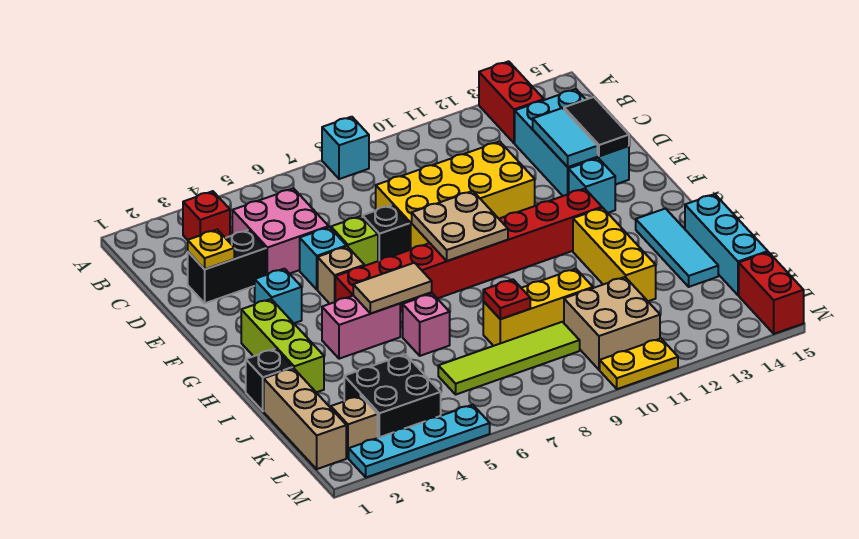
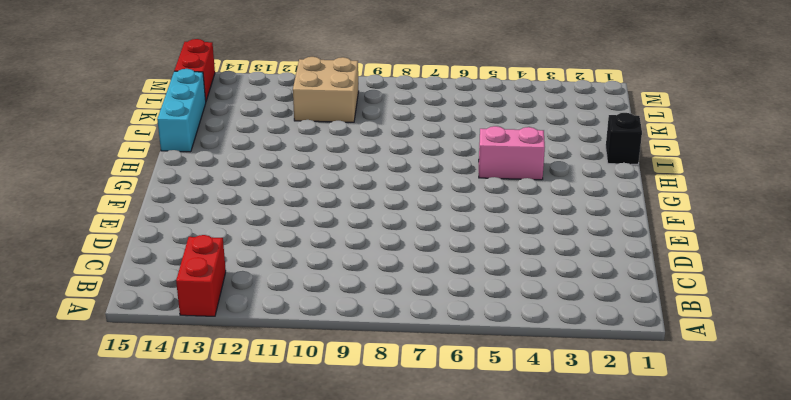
none -> cyan 1x1 brick [322,117,369,179]
none -> red 1x1 brick [183,191,230,240]
none -> pink 2x2 brick [232,188,329,275]
none -> cyan 2x3 brick [515,89,629,196]

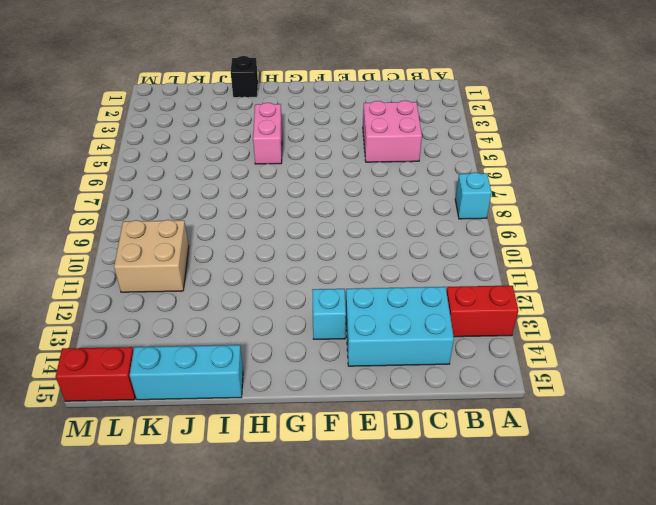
none -> red 1x1 brick [183,191,230,240]
none -> black 1x2 brick [188,230,266,303]
none -> yellow 2x4 brick [376,142,535,250]
none -> cyan 1x1 brick [300,227,347,289]

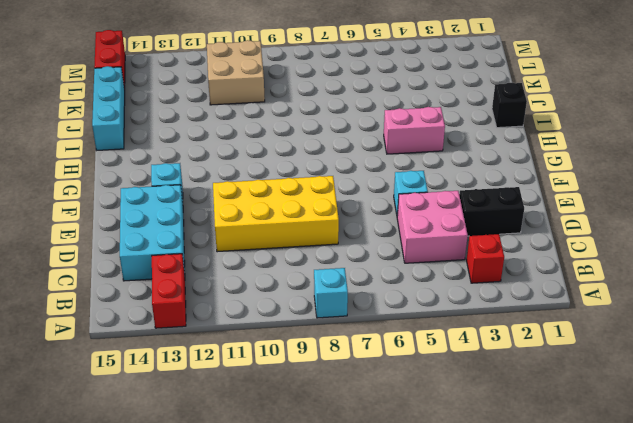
none -> lime 1x1 brick [331,216,378,266]
none -> black 1x1 brick [362,205,409,261]
none -> cyan 1x1 brick [255,269,302,323]
none -> tan 1x1 brick [318,247,364,304]

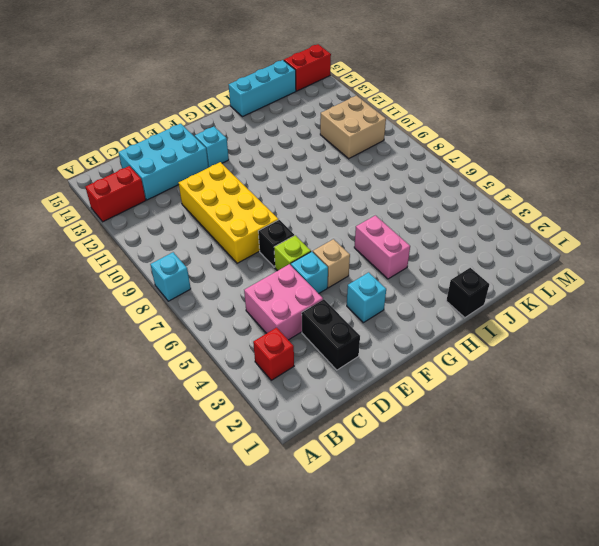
none -> lime 1x3 brick [241,299,324,392]
none -> red 1x8 brick [335,189,602,312]
none -> yellow 1x3 brick [573,208,656,301]
none -> cyan 1x3 tile [636,208,718,287]

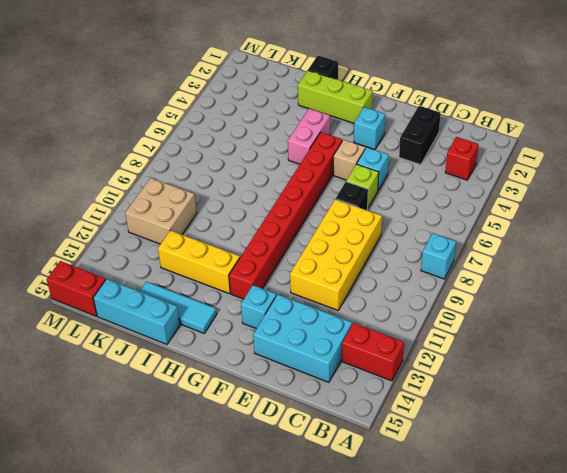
none -> pink 2x2 brick [232,188,329,275]
none -> pink 1x1 brick [403,293,450,356]
none -> tan 1x3 brick [264,368,346,469]
none -> yellow 1x3 brick [483,269,593,346]

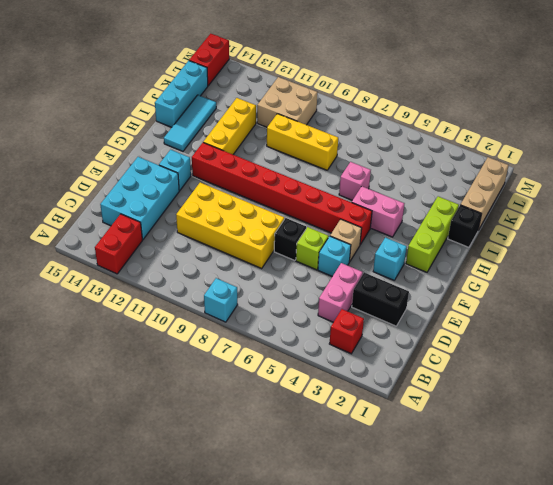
pink 1x2 brick [318,263,363,322] -> pink 2x2 brick [232,188,329,275]
none -> black 2x2 brick [344,354,441,438]
none -> lime 1x4 tile [438,322,580,394]
none -> tan 1x1 brick [331,396,378,458]
none -> cyan 1x4 plate [349,405,490,477]

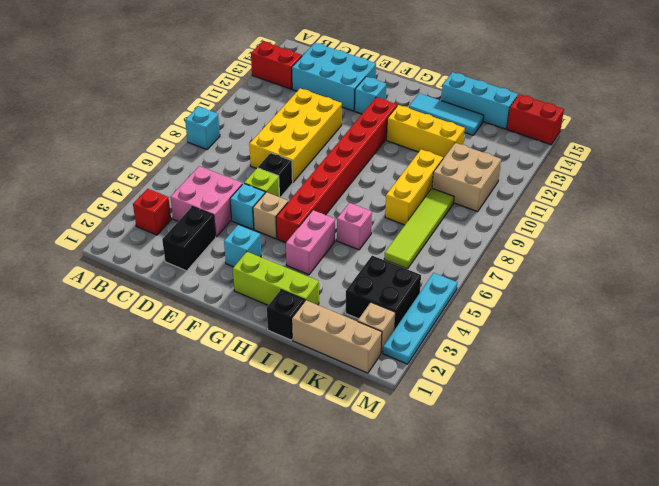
none -> yellow 1x2 plate [600,338,678,389]
none -> yellow 1x1 plate [188,230,234,269]
none -> cyan 1x2 tile [533,108,598,167]
none -> black 1x2 tile [564,97,629,156]

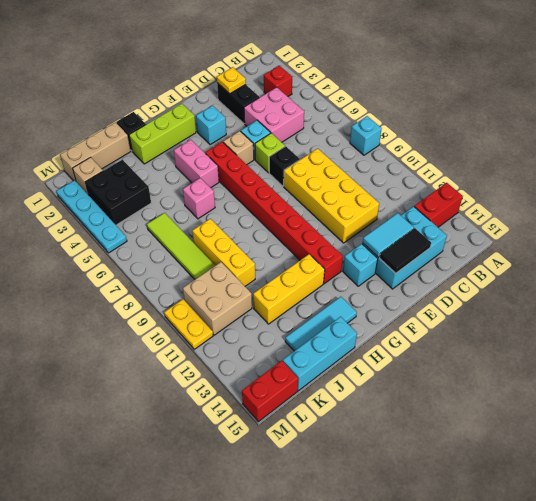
none -> tan 2x2 plate [412,191,508,261]
none -> tan 1x2 tile [353,263,432,314]
none -> red 1x1 plate [483,279,530,319]

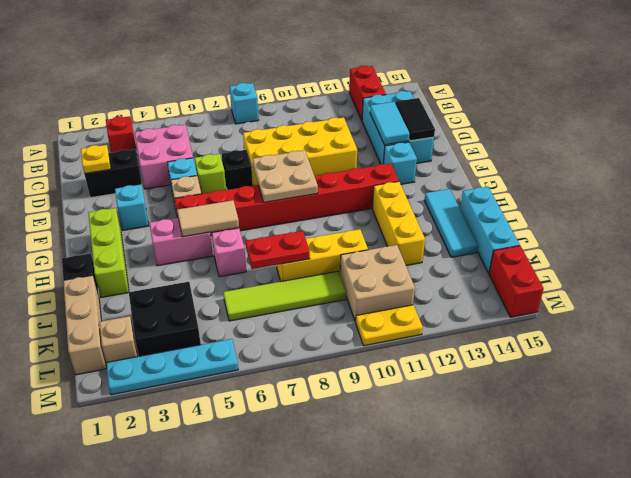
red 1x2 plate [246,231,310,269] -> red 1x1 plate [483,279,530,319]

